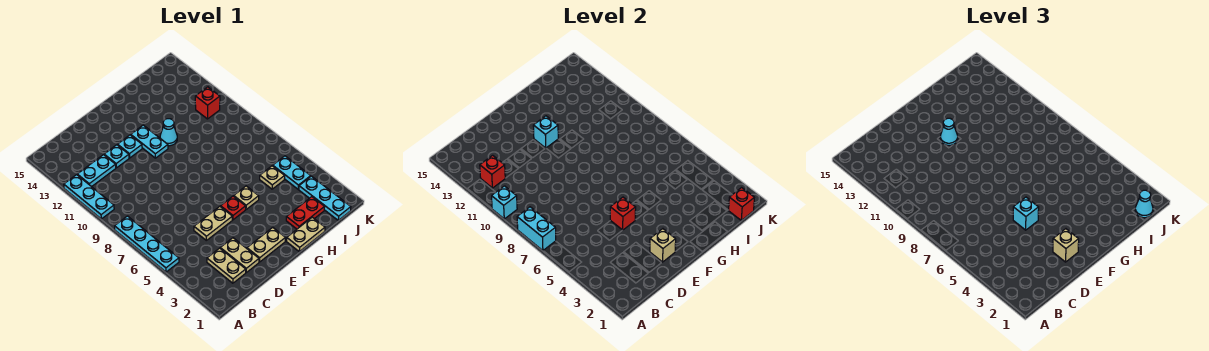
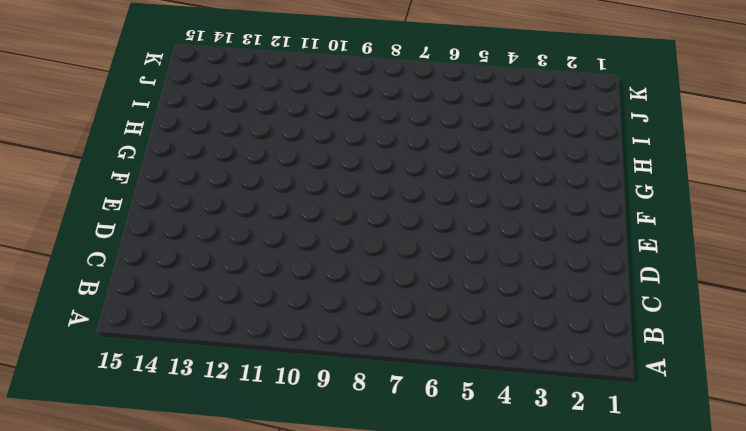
none -> cyan 1x4 plate [115,216,179,272]
none -> cyan 1x3 plate [64,175,114,219]
none -> cyan 1x2 plate [77,155,116,187]
none -> tan 1x2 plate [207,248,246,283]

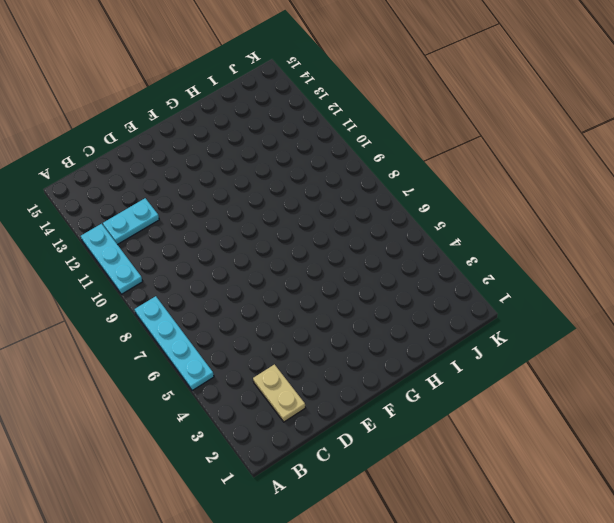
none -> tan 1x2 plate [220,238,259,272]
none -> tan 1x2 plate [194,206,232,240]
none -> cyan 1x1 plate [104,145,129,168]
none -> tan 1x2 plate [247,228,285,262]

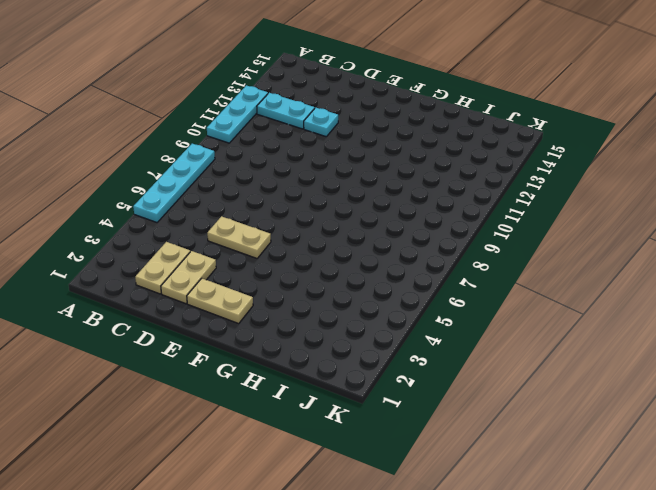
none -> cyan 1x1 plate [118,135,142,158]
none -> red 1x1 plate [221,196,246,220]
none -> cyan 1x2 plate [131,125,168,158]
none -> tan 1x2 plate [287,217,325,252]

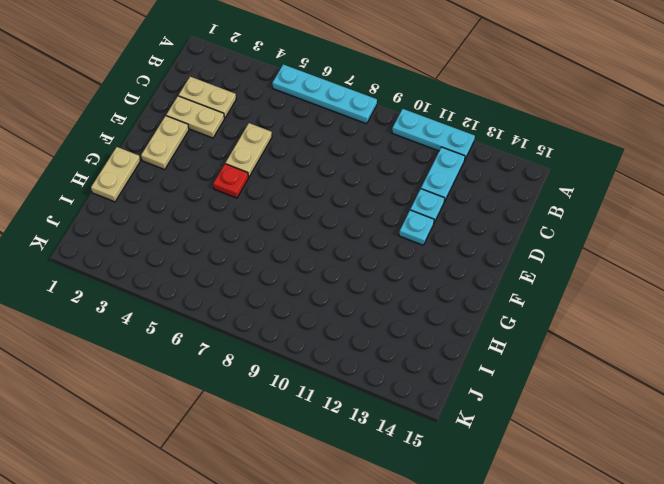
none -> cyan 1x2 plate [131,125,168,158]
none -> tan 1x1 plate [234,186,259,210]
none -> cyan 1x1 cone [160,119,177,146]
none -> red 1x2 plate [286,197,324,229]

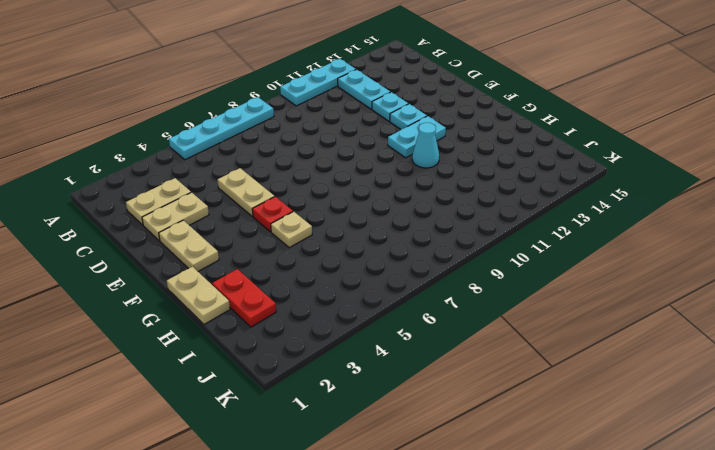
none -> tan 1x1 plate [260,166,285,189]
none -> cyan 1x3 plate [299,176,351,220]
none -> cyan 1x2 plate [273,156,311,189]
none -> red 1x1 brick [195,87,220,119]

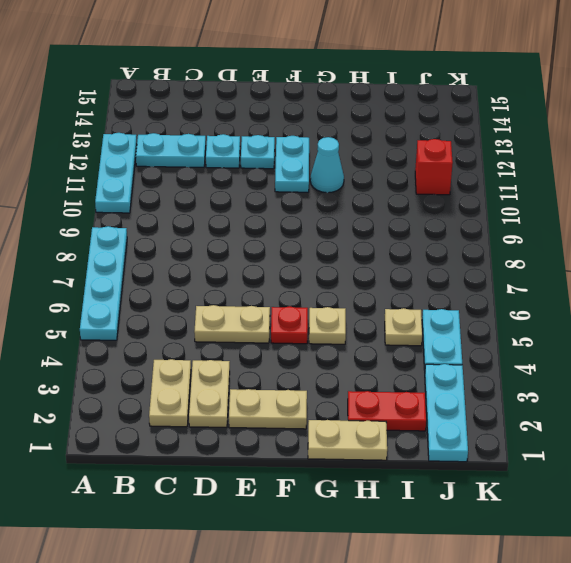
none -> cyan 1x2 brick [517,207,556,251]
none -> cyan 1x1 brick [492,186,517,219]
none -> red 1x1 brick [480,155,505,188]
none -> tan 1x1 brick [650,229,676,262]

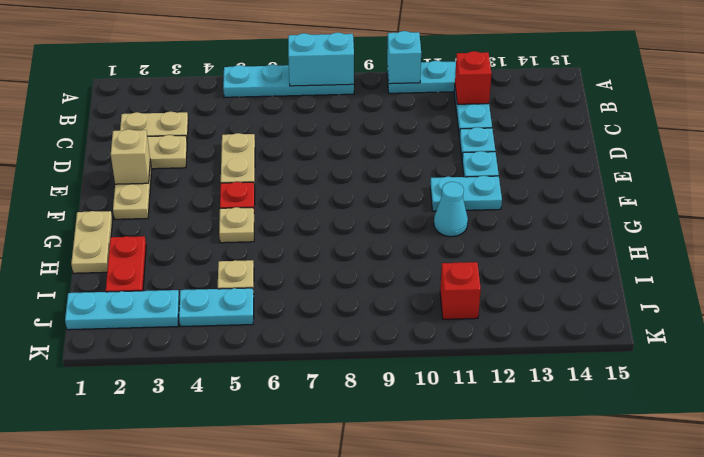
none -> red 1x1 brick [610,197,636,230]
none -> cyan 1x1 brick [533,116,558,148]
none -> red 1x1 brick [729,188,754,220]
none -> tan 1x1 brick [1053,229,1079,262]

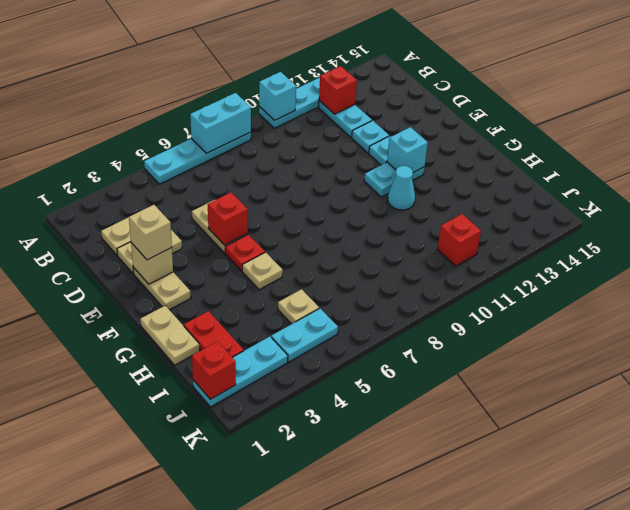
none -> cyan 1x1 brick [1013,197,1039,230]
none -> cyan 1x1 cone [940,118,958,145]
none -> cyan 1x1 cone [1135,190,1153,218]

